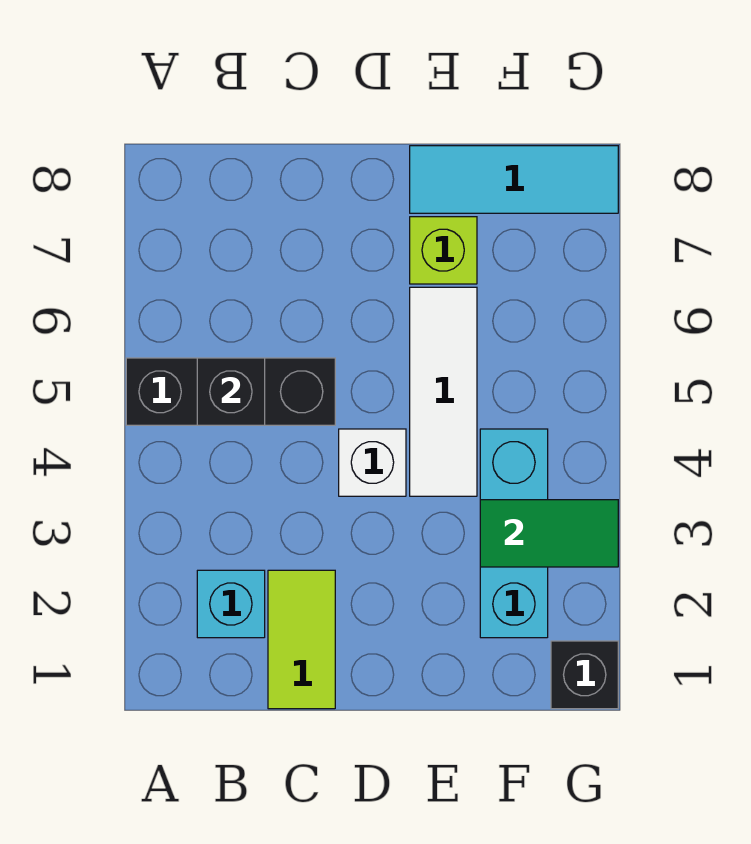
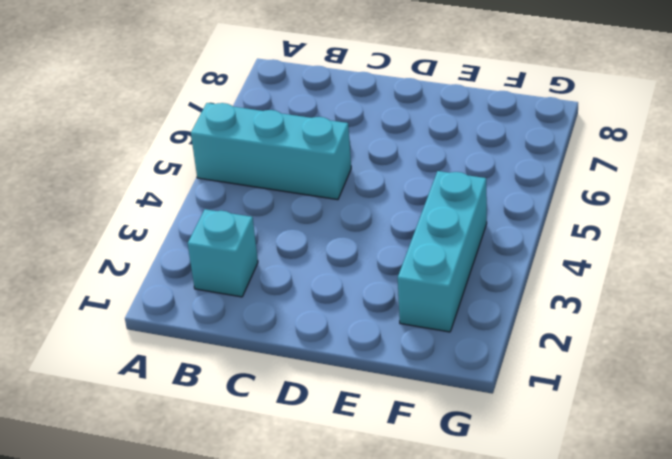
cyan 1x3 brick [191,103,351,200] -> black 1x3 brick [126,358,335,425]
none -> lime 1x2 tile [268,570,335,709]
none -> white 1x1 brick [339,429,406,496]

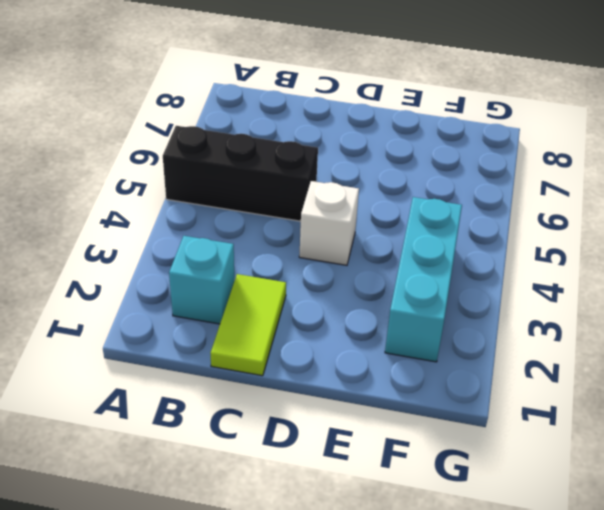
none -> white 1x3 tile [410,287,477,496]
none -> lime 1x1 brick [410,217,477,284]

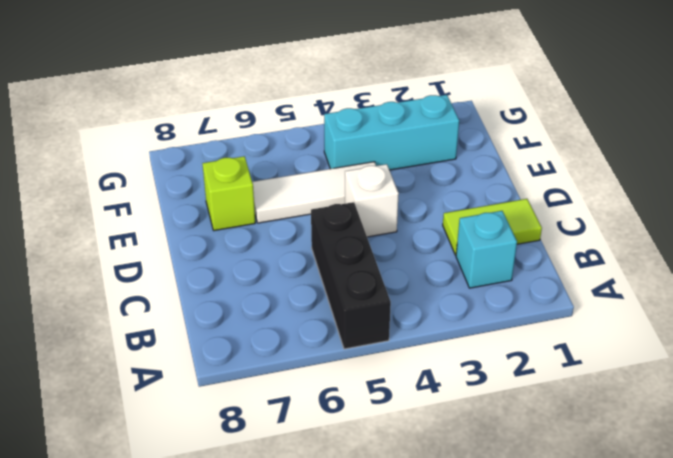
none -> cyan 1x3 tile [410,146,618,213]
none -> black 1x1 brick [551,641,618,709]

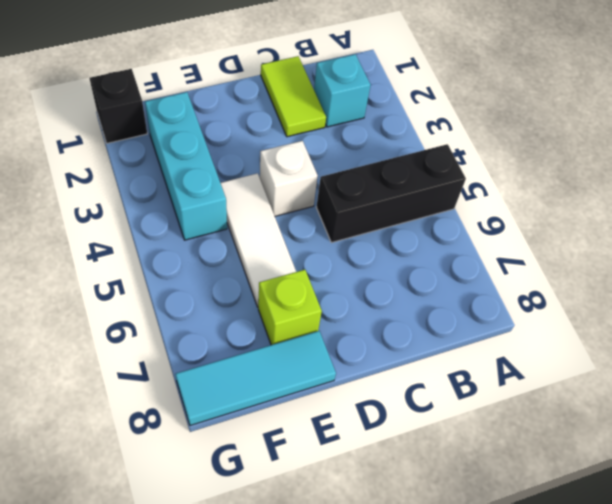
none -> black 1x1 brick [197,358,265,425]
none -> green 1x2 tile [480,500,618,567]

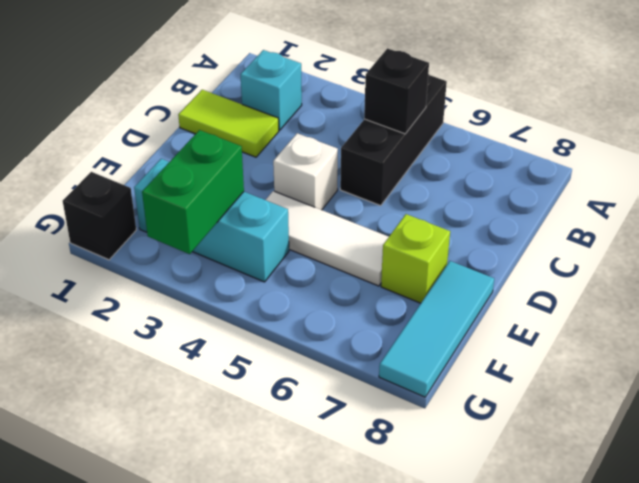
green 1x2 brick [142,130,244,254] -> green 1x2 tile [480,500,618,567]

